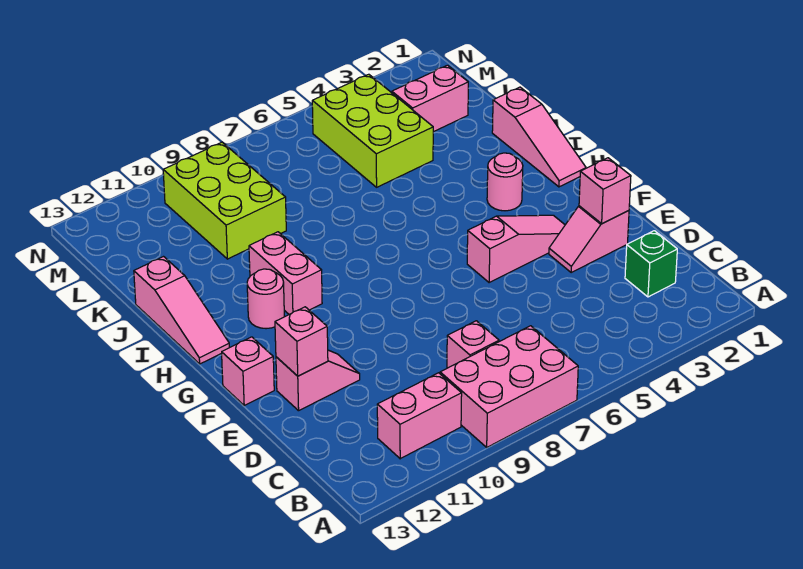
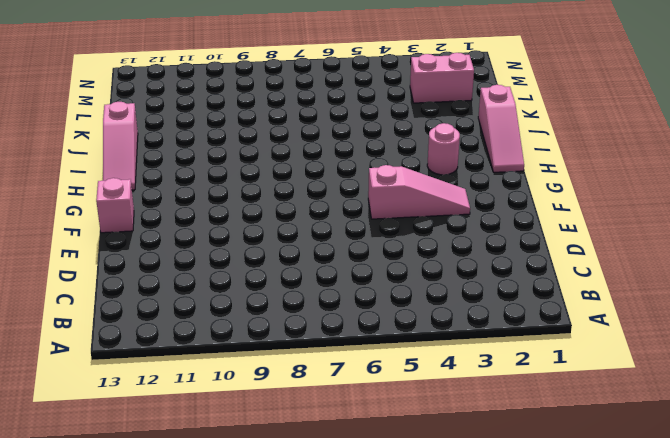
none -> pink 2x3 brick [440,326,578,447]
none -> pink 1x2 brick [377,373,462,459]
none -> green 1x1 brick [625,231,677,297]

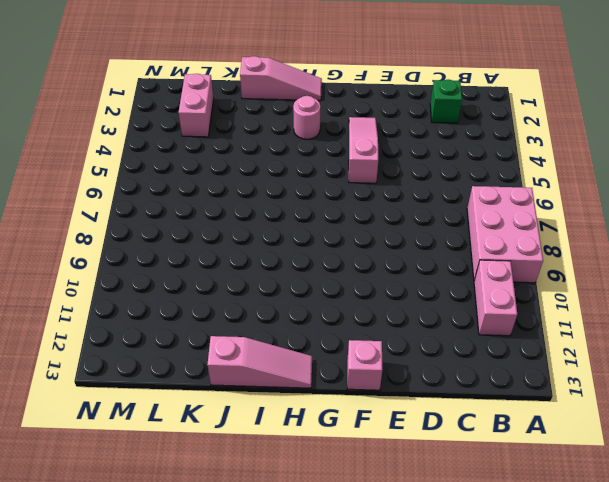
none -> pink 1x1 brick [447,321,499,368]
none -> pink 1x2 slope [549,206,629,272]
none -> pink 1x2 slope [276,350,360,411]

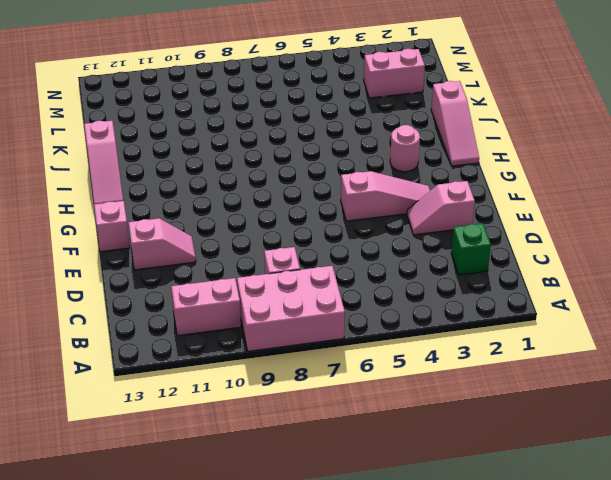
none -> pink 1x2 brick [249,232,322,314]
none -> pink 1x1 round brick [247,269,284,329]
none -> lime 2x3 brick [312,74,433,187]

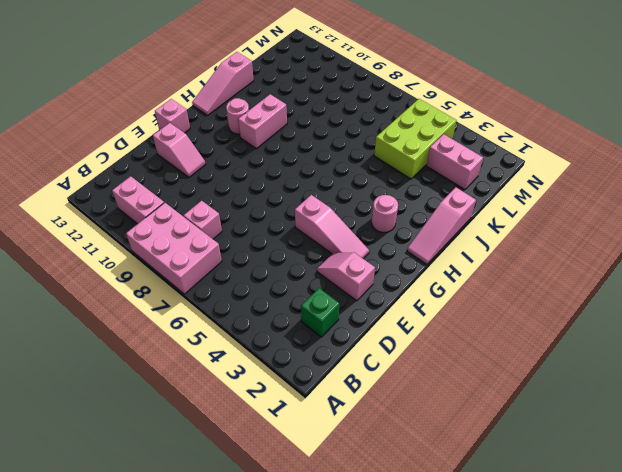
none -> lime 2x3 brick [163,142,286,259]
none -> pink 1x1 brick [579,158,631,224]
none -> pink 1x1 brick [275,307,328,376]

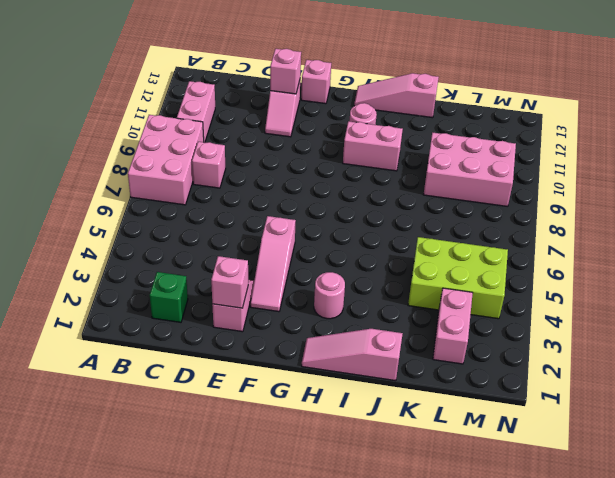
pink 2x3 brick [424,132,516,207] -> lime 2x3 brick [163,142,286,259]

